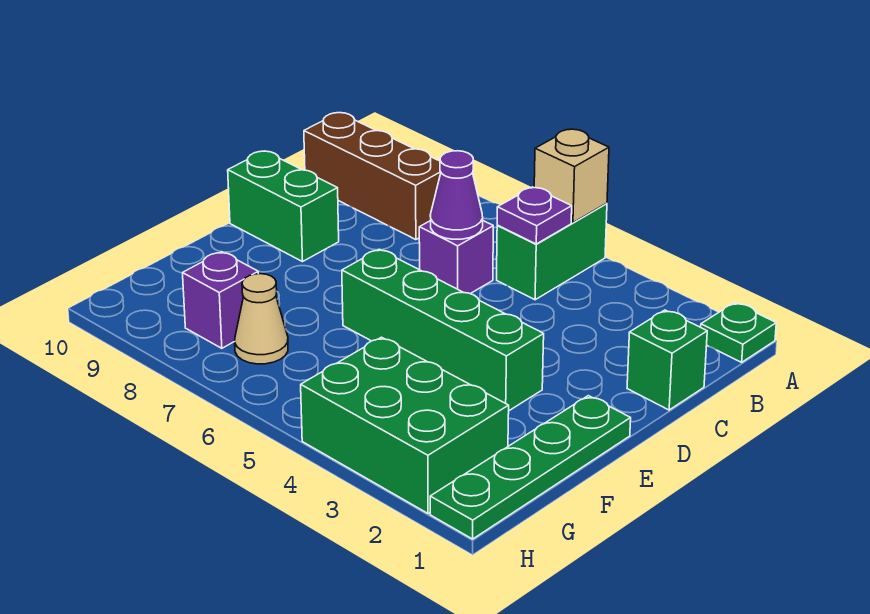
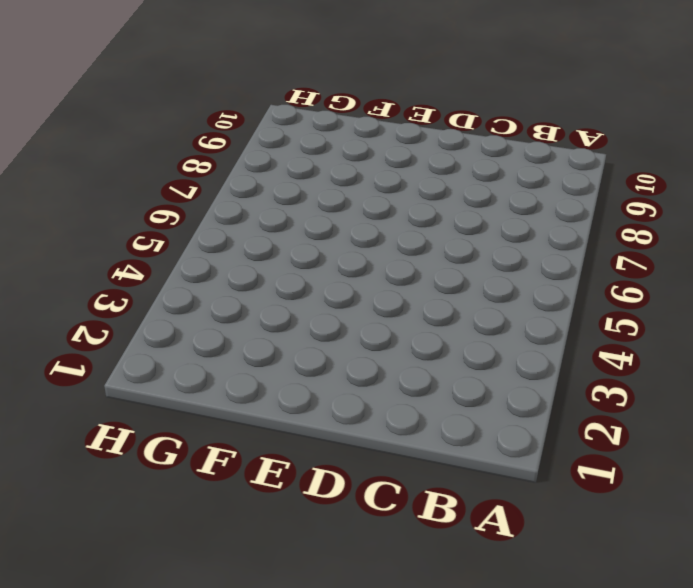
none -> green 1x1 plate [701,303,776,362]
none -> green 1x2 brick [497,203,607,300]
none -> brown 1x3 brick [304,113,441,240]

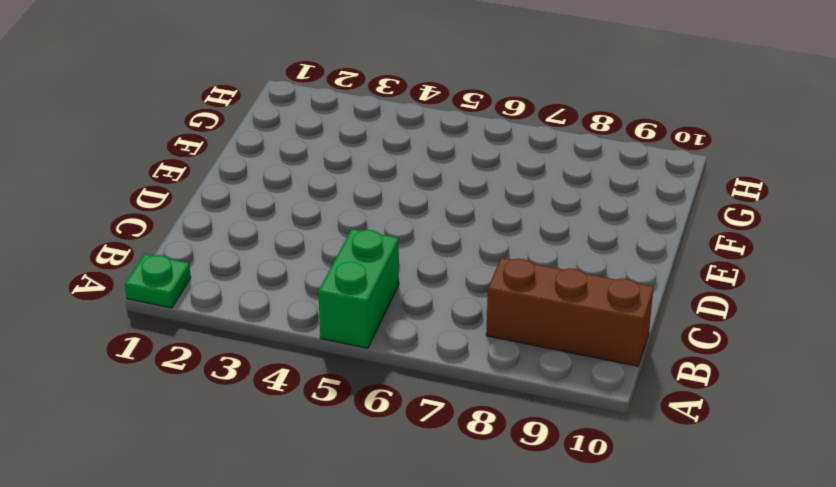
none -> green 1x1 brick [627,310,707,410]
none -> purple 1x1 brick [419,221,493,294]
none -> green 1x2 brick [228,151,339,262]

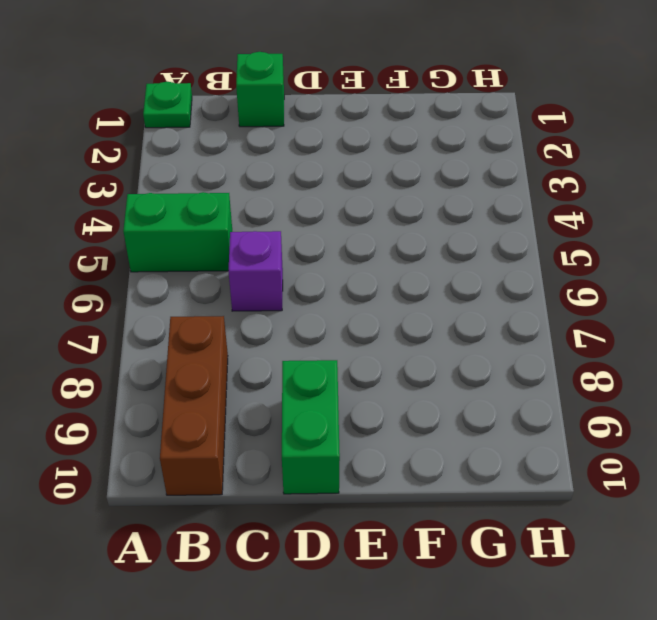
none -> green 1x4 plate [430,396,631,539]
none -> green 1x4 brick [342,249,544,411]
none -> green 2x3 brick [301,337,509,513]

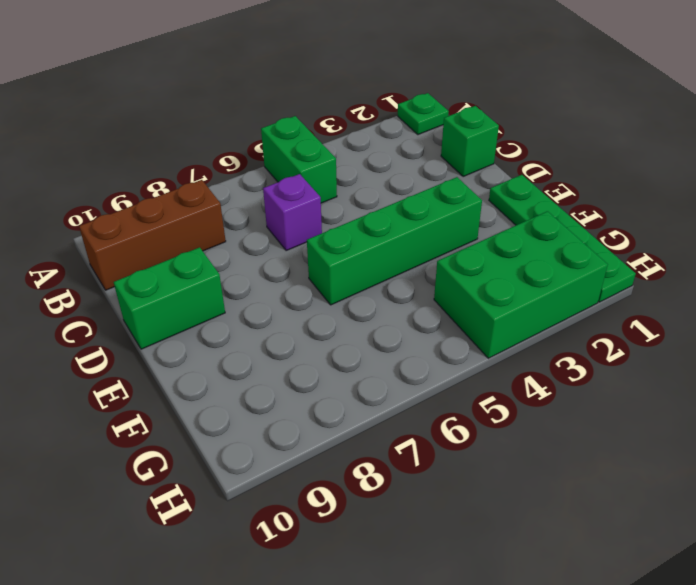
none -> tan 1x1 cone [235,274,288,364]
none -> purple 1x1 brick [183,252,258,348]
none -> tan 1x1 brick [534,129,609,223]

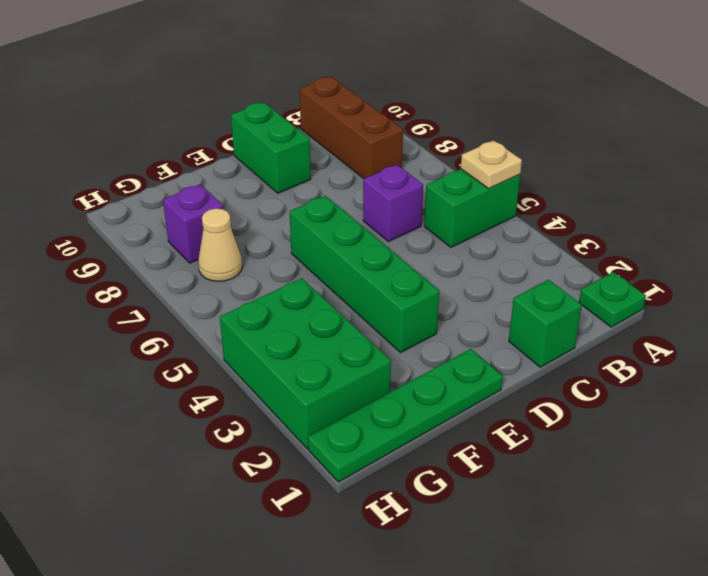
tan 1x1 plate [461,140,522,189] -> tan 1x1 brick [534,129,609,223]
none -> purple 1x1 plate [497,187,572,244]
none -> purple 1x1 cone [430,151,483,239]

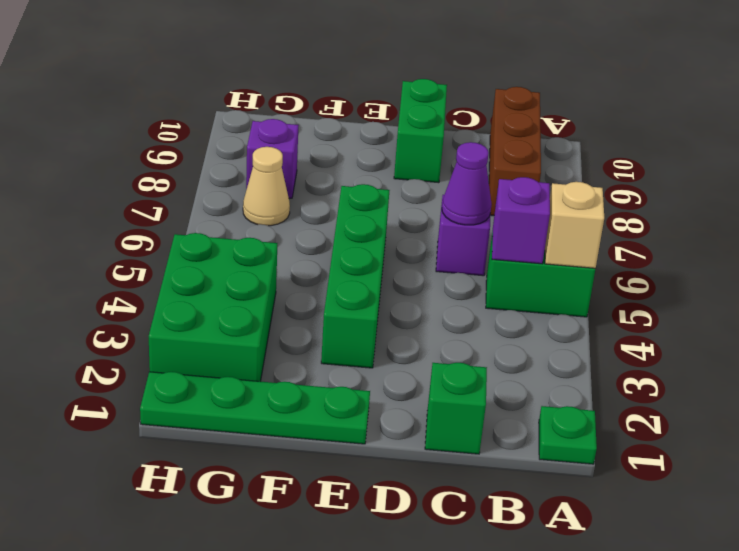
purple 1x1 brick [492,177,550,264] -> purple 1x1 plate [497,187,572,244]

